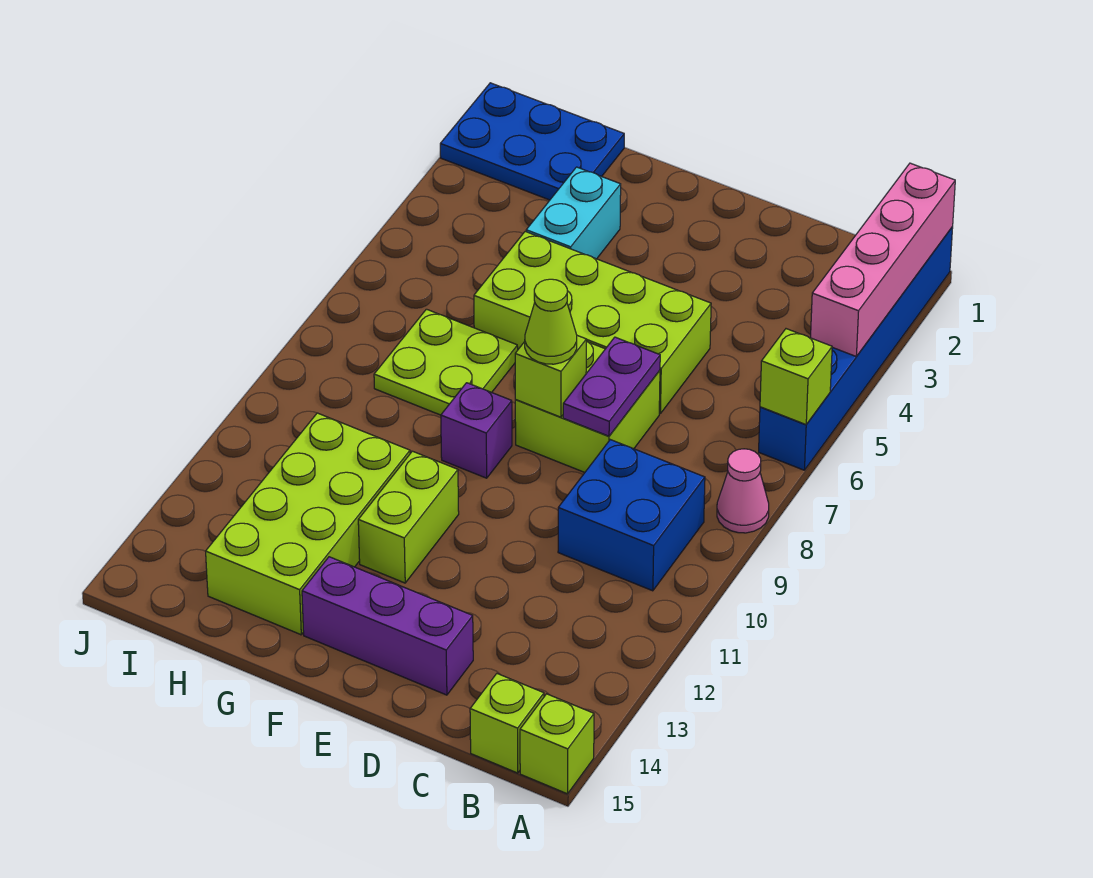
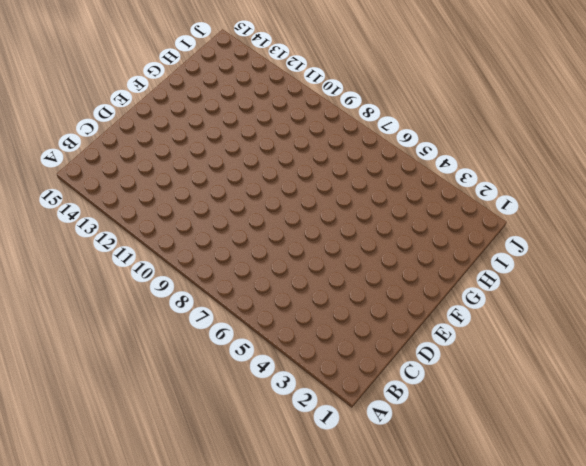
none -> blue 1x6 brick [759,227,953,470]
none -> pink 1x1 cone [717,449,769,533]
none -> lime 1x1 brick [520,694,594,794]

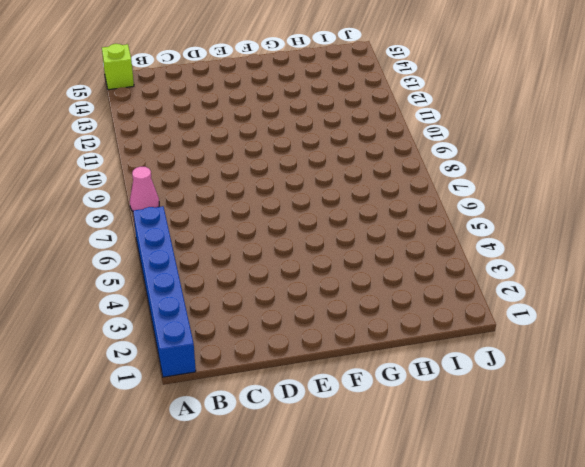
none -> blue 2x2 brick [558,440,705,591]
none -> lime 1x1 brick [470,674,544,773]
none -> lime 2x4 brick [474,232,711,413]

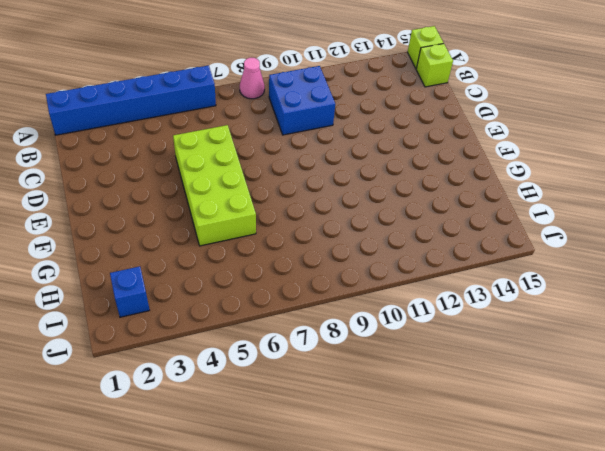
blue 1x1 brick [110,266,150,317] -> blue 2x3 plate [440,83,624,200]
none -> lime 2x2 brick [515,341,660,472]
none -> purple 1x3 brick [302,557,473,695]
none -> purple 1x1 brick [441,383,512,478]

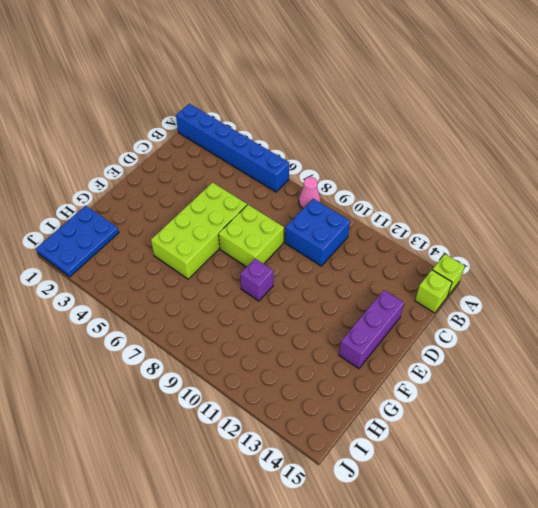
none -> lime 1x2 brick [358,451,459,583]
none -> cyan 1x2 brick [526,167,621,259]
none -> lime 2x2 plate [374,309,518,415]

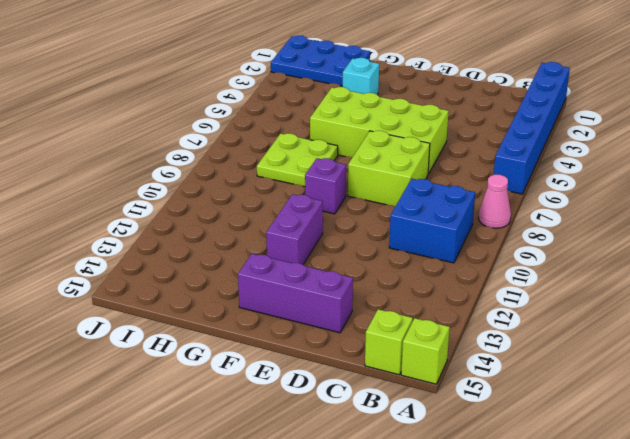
purple 1x2 brick [266,194,323,265] -> lime 1x2 brick [358,451,459,583]
cyan 1x1 brick [342,58,379,95] -> cyan 1x2 brick [526,167,621,259]
none -> lime 2x4 brick [206,413,410,635]
none -> pink 1x4 brick [811,163,955,356]
none -> lime 1x1 brick [760,329,832,424]

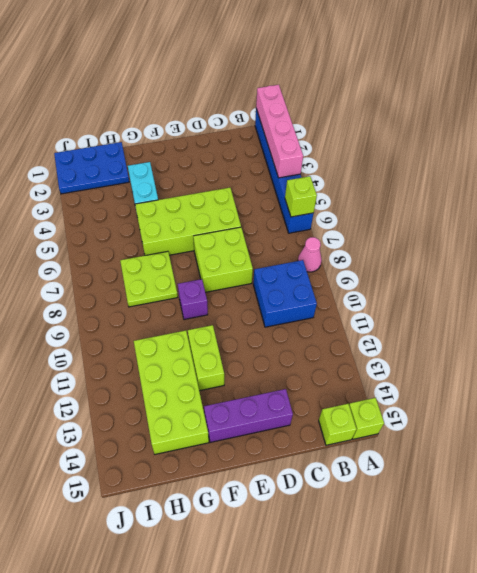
none -> purple 1x2 plate [563,337,660,436]
none -> lime 1x1 brick [515,336,586,417]
none -> lime 1x1 cone [525,279,577,364]

